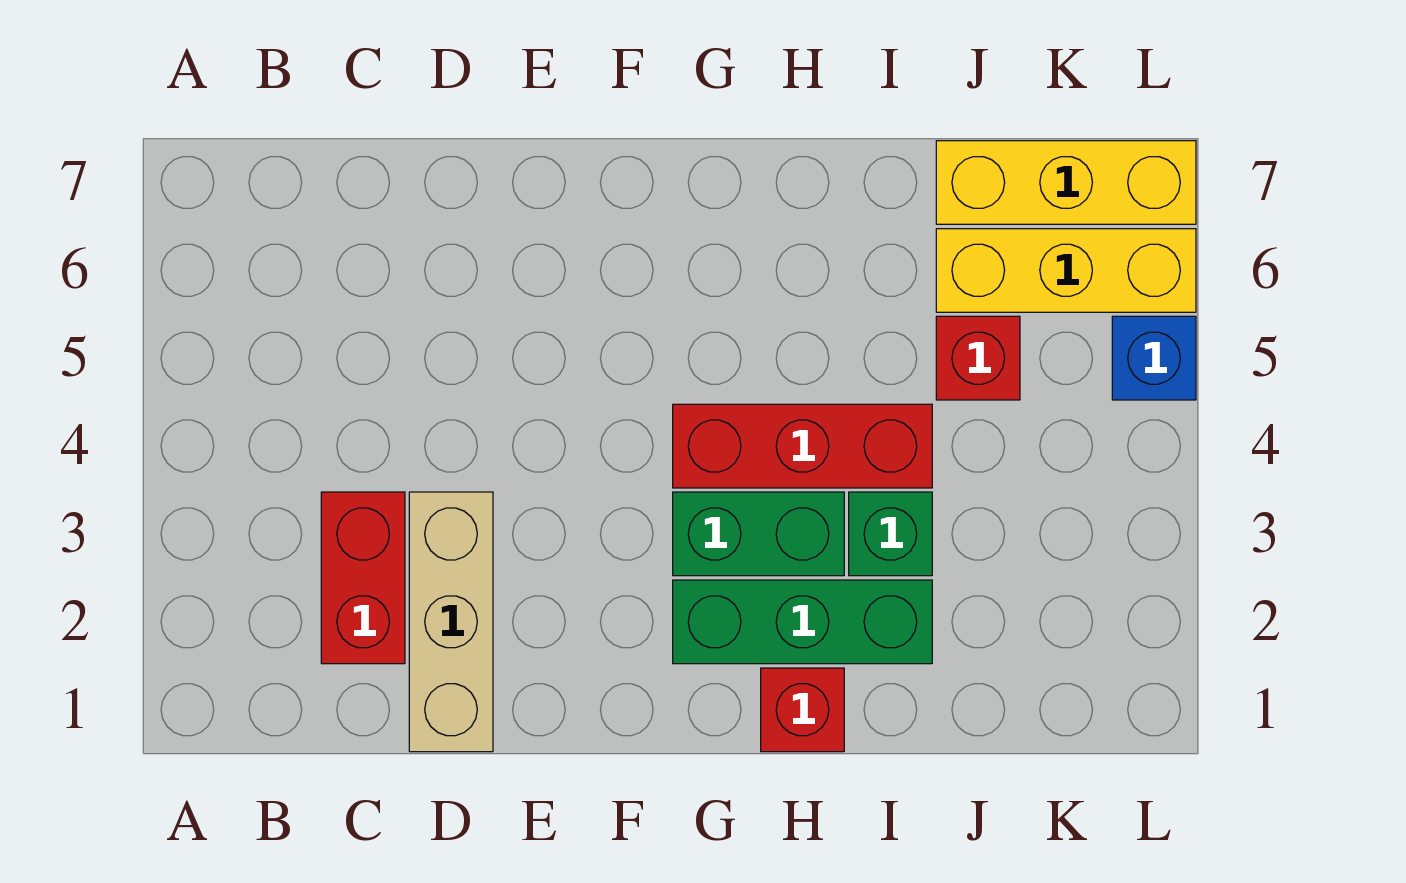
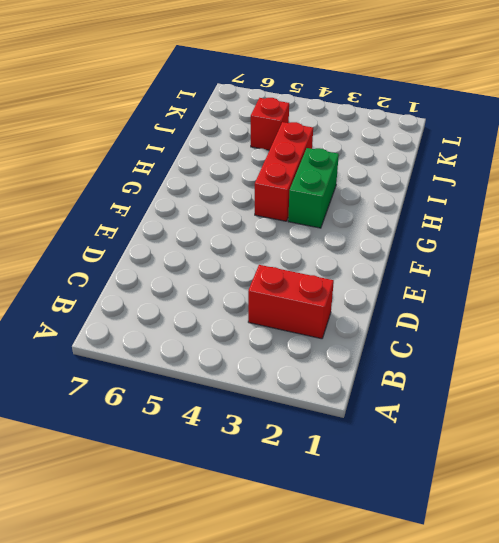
none -> tan 1x3 brick [409,492,493,752]
none -> green 1x3 brick [673,580,932,664]

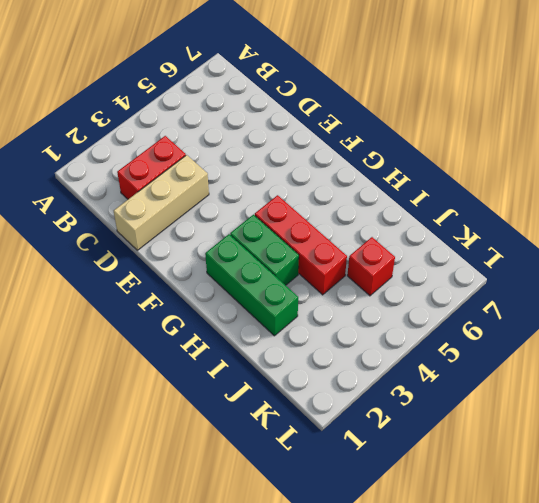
none -> red 1x1 brick [761,668,844,752]
none -> green 1x1 brick [849,492,932,576]

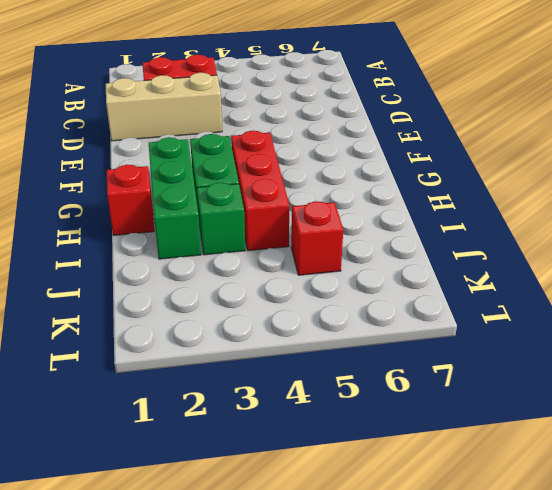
none -> yellow 1x3 brick [936,229,1196,312]
none -> yellow 1x3 brick [936,141,1196,224]

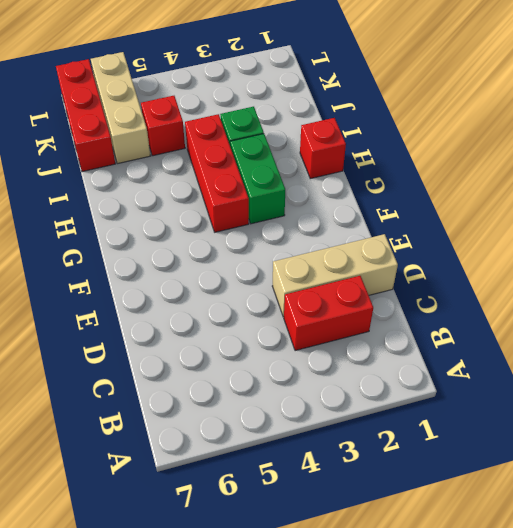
tan 1x3 brick [91,52,150,164] -> yellow 1x3 brick [936,229,1196,312]
red 1x3 brick [56,59,115,172] -> yellow 1x3 brick [936,141,1196,224]
none -> green 1x3 brick [673,580,932,664]
none -> blue 1x1 brick [1112,316,1196,400]

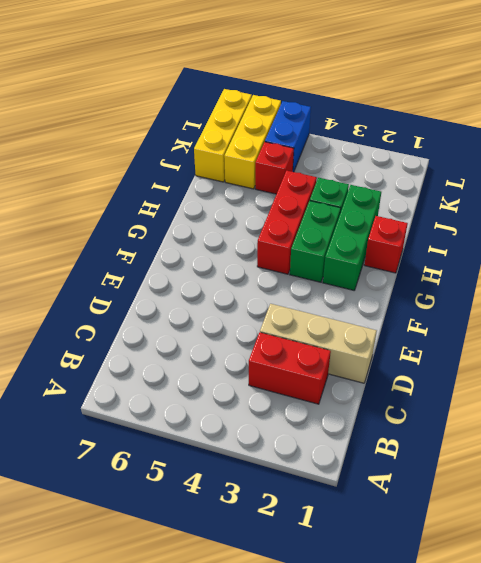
blue 1x2 brick [265,101,311,172] -> blue 1x1 brick [1112,316,1196,400]

